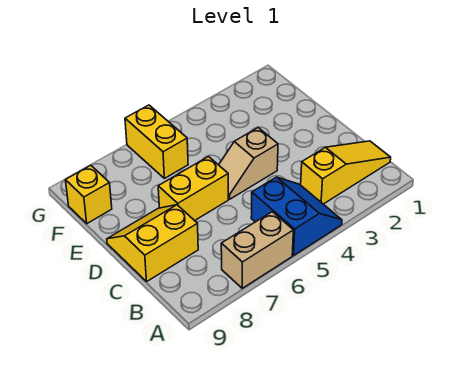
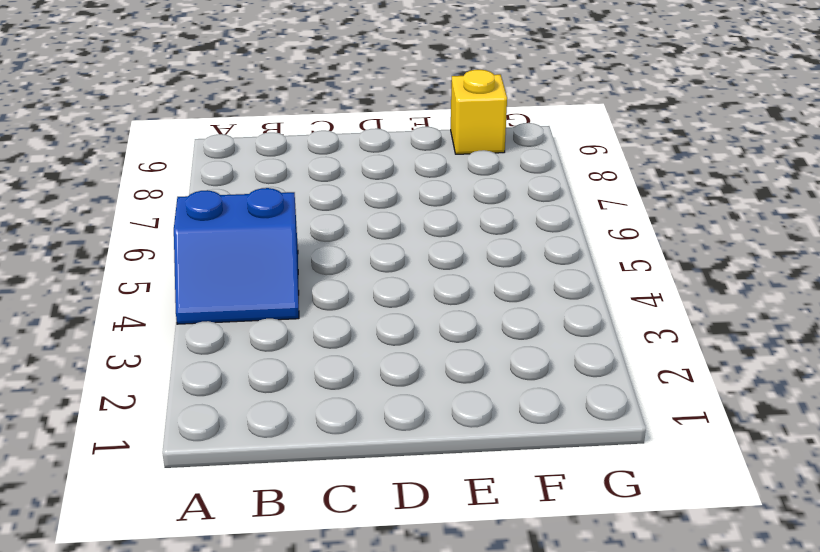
none -> tan 1x2 brick [221,212,293,288]
none -> yellow 1x3 slope [301,141,391,204]

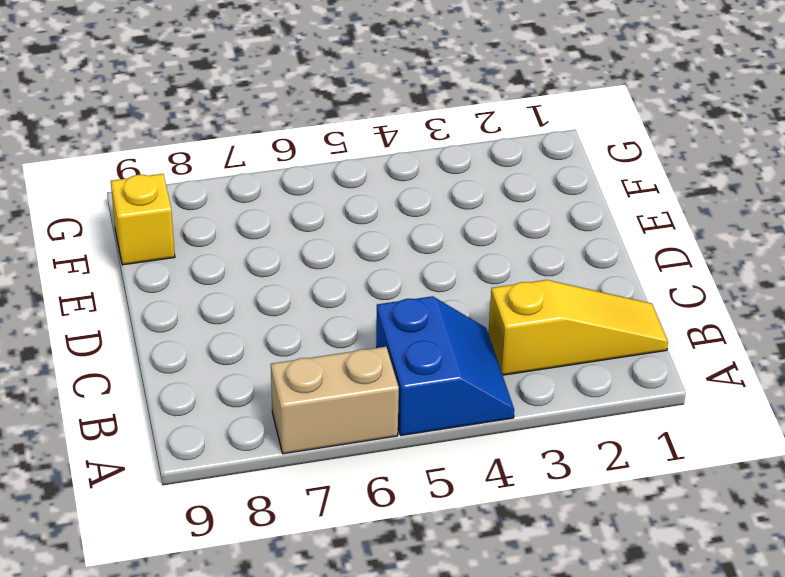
none -> yellow 2x2 slope [107,205,198,281]
none -> tan 1x2 slope [219,128,278,199]

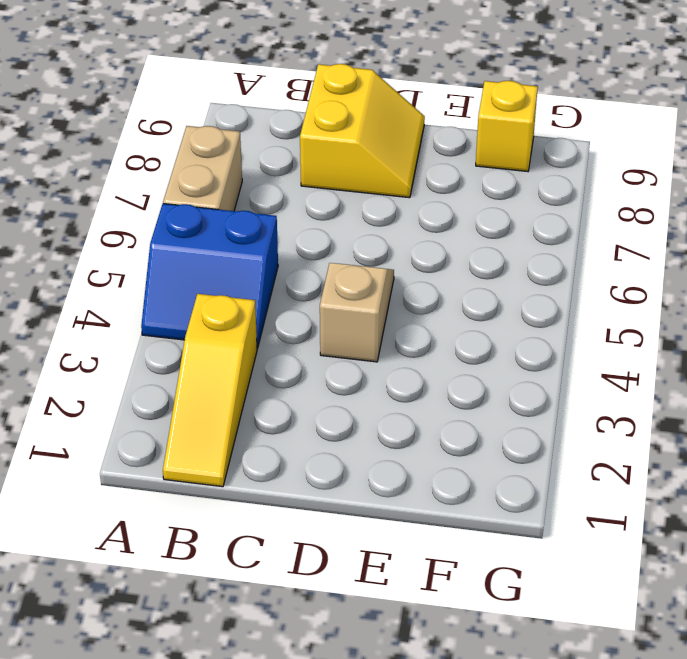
none -> yellow 1x2 brick [158,157,228,221]
none -> yellow 1x2 brick [125,105,188,178]

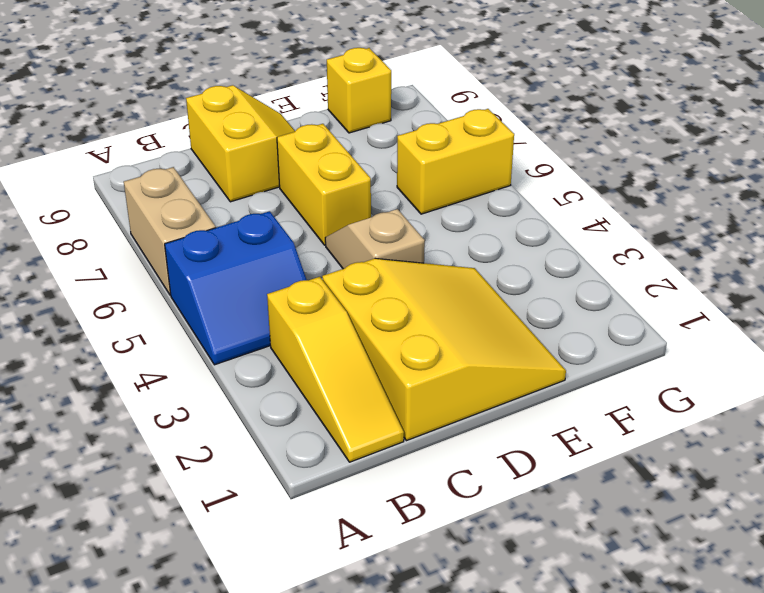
yellow 3x3 slope [322,258,566,441] -> none

